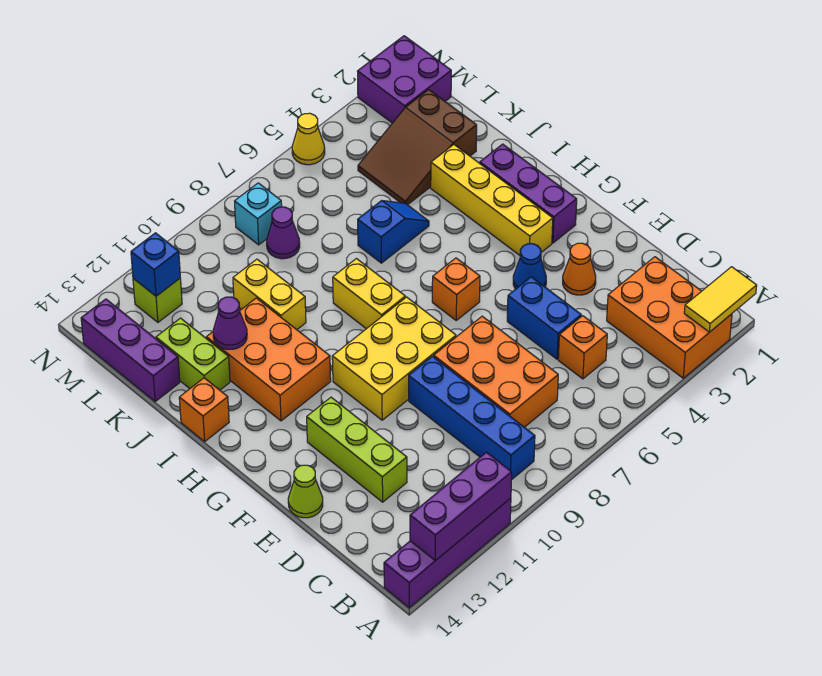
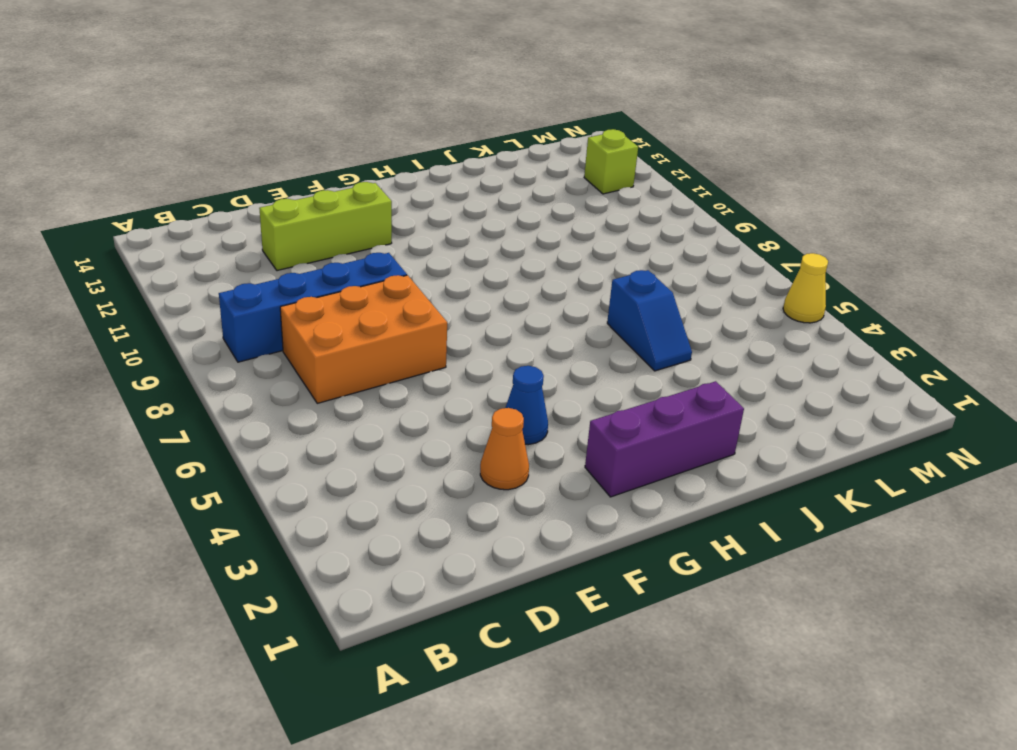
none -> orange 2x3 brick [607,257,732,378]
none -> purple 1x4 brick [384,498,511,608]
none -> orange 1x1 brick [558,316,607,379]
none -> blue 1x2 brick [507,277,581,359]

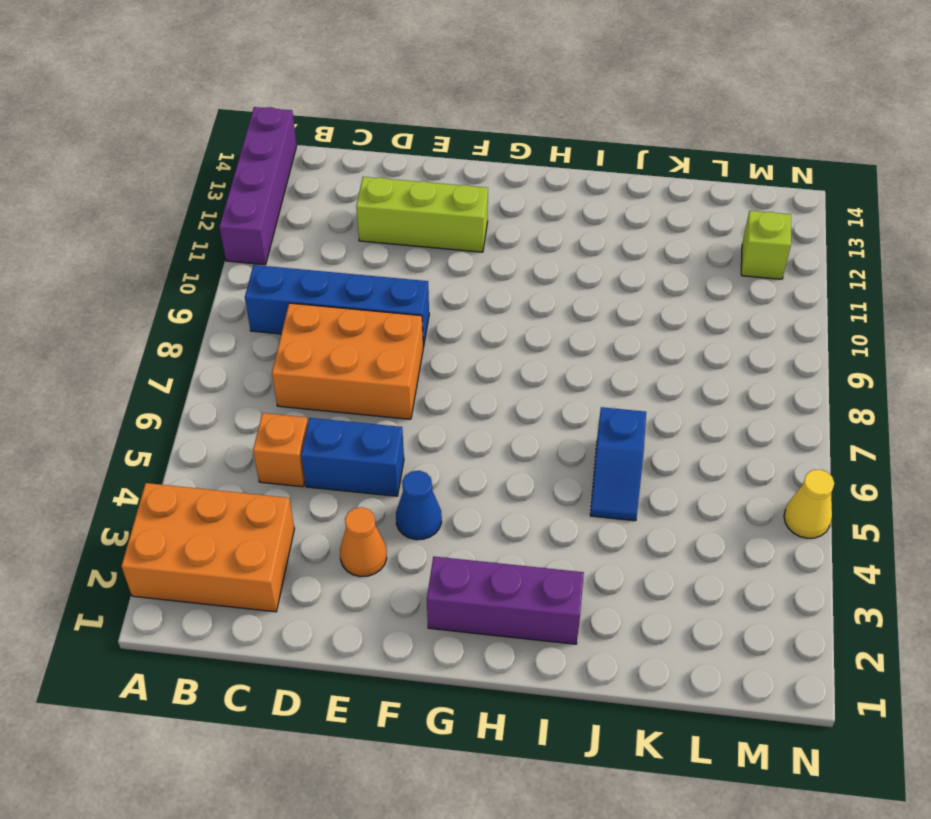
none -> lime 1x1 cone [288,465,323,518]
none -> yellow 2x3 brick [332,297,456,420]
none -> yellow 1x4 brick [431,145,553,255]
none -> orange 1x1 brick [432,258,480,320]

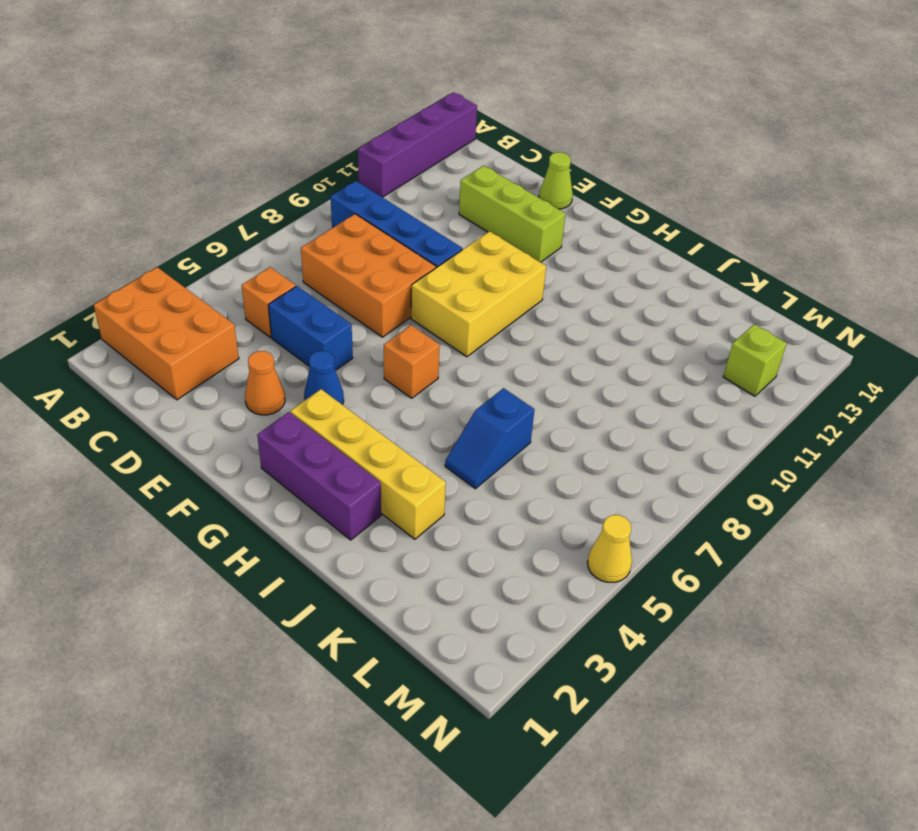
none -> yellow 1x2 brick [333,259,405,329]
none -> orange 2x3 brick [206,298,331,421]
none -> orange 1x1 brick [179,378,229,442]
none -> yellow 1x2 brick [233,259,306,330]

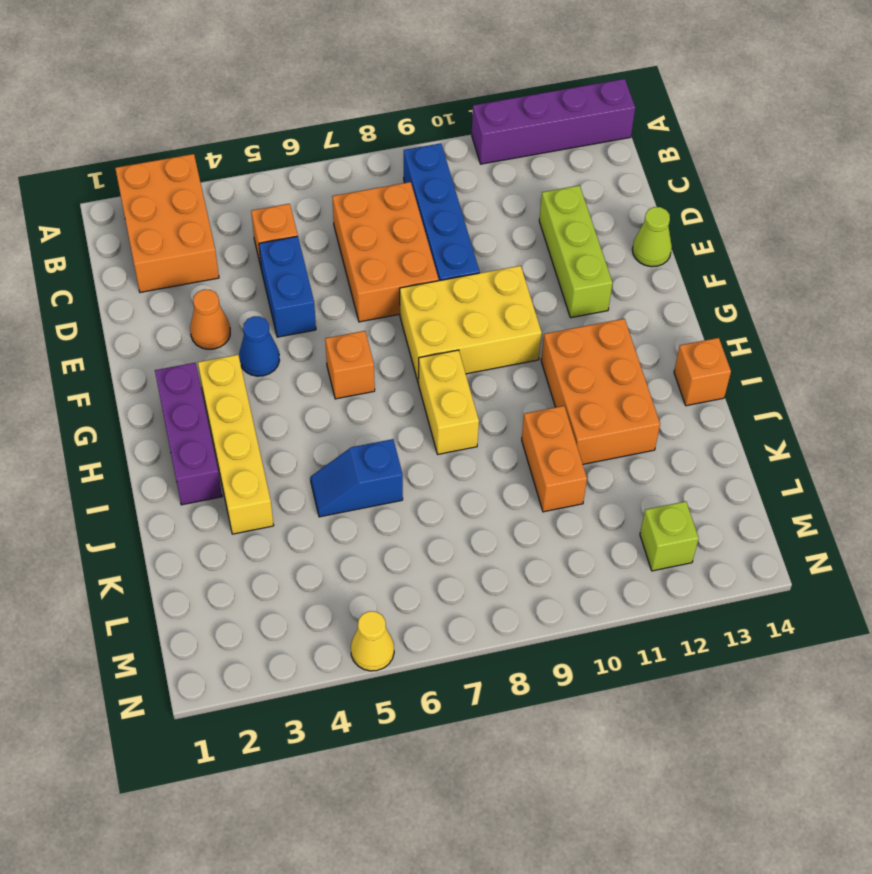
orange 1x2 brick [522,406,587,512] -> yellow 1x2 brick [233,259,306,330]
none -> lime 1x2 brick [156,318,230,390]
none -> brown 2x3 slope [358,90,477,205]
none -> purple 1x3 brick [81,299,180,401]
none -> purple 1x1 cone [267,207,300,259]

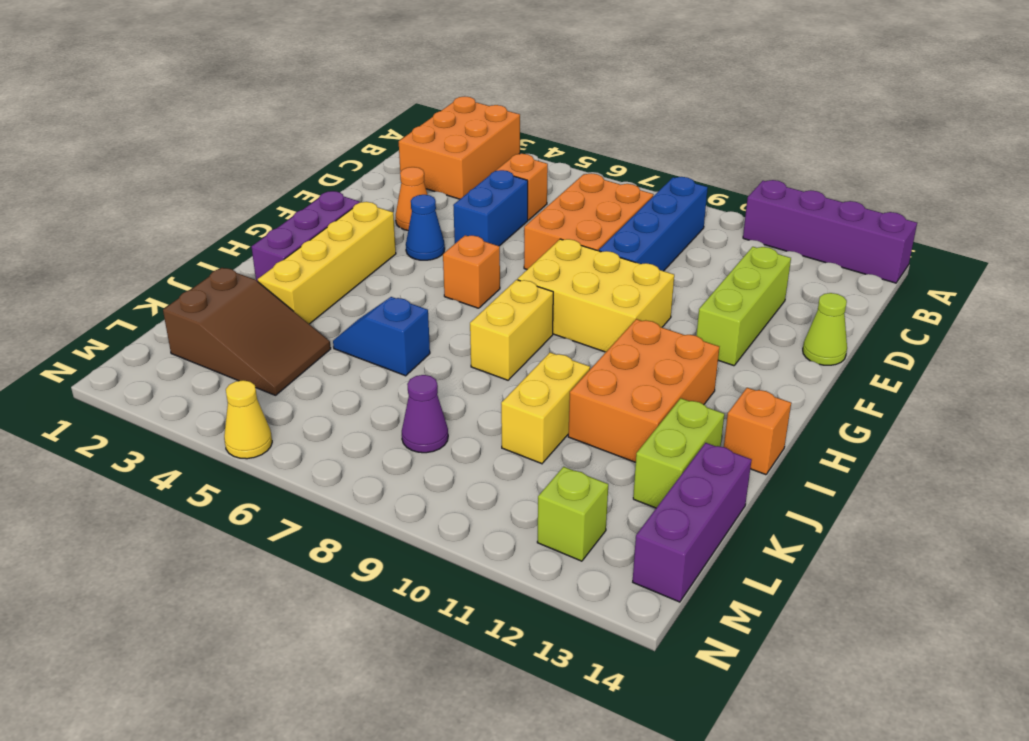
none -> purple 2x2 brick [358,36,451,123]
none -> cyan 1x1 brick [235,183,282,245]
none -> yellow 1x2 tile [684,267,757,332]
none -> purple 1x3 brick [410,452,512,561]

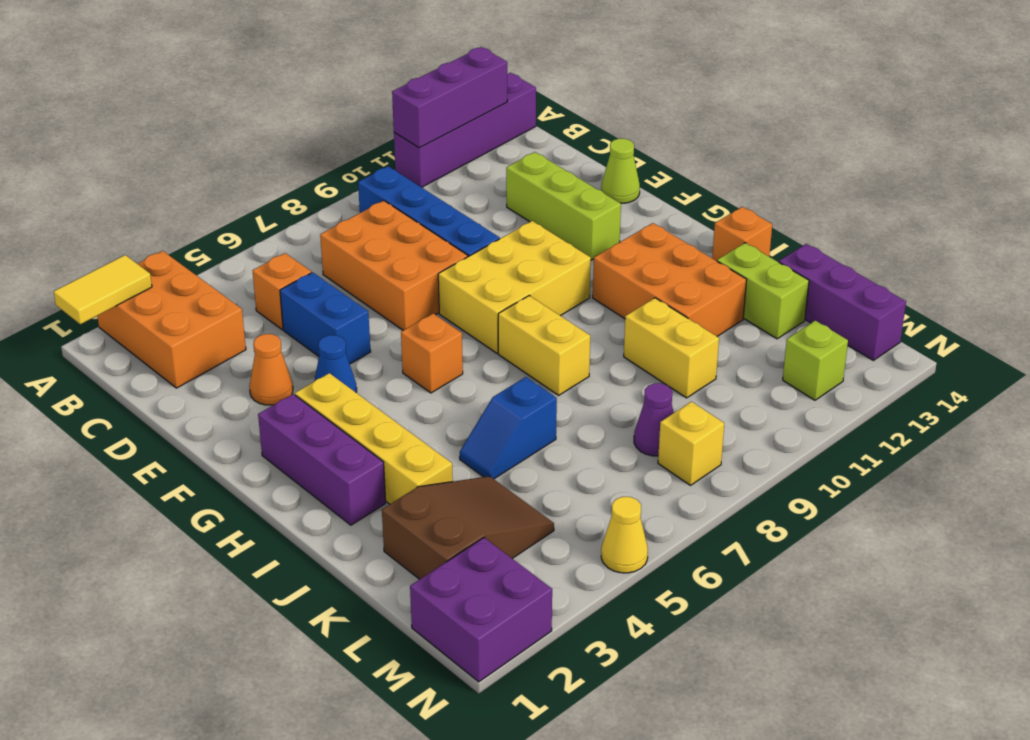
yellow 1x1 brick [658,402,724,485] -> cyan 1x1 brick [235,183,282,245]
none -> purple 1x1 cone [213,297,247,350]
none -> blue 1x1 brick [131,233,180,296]

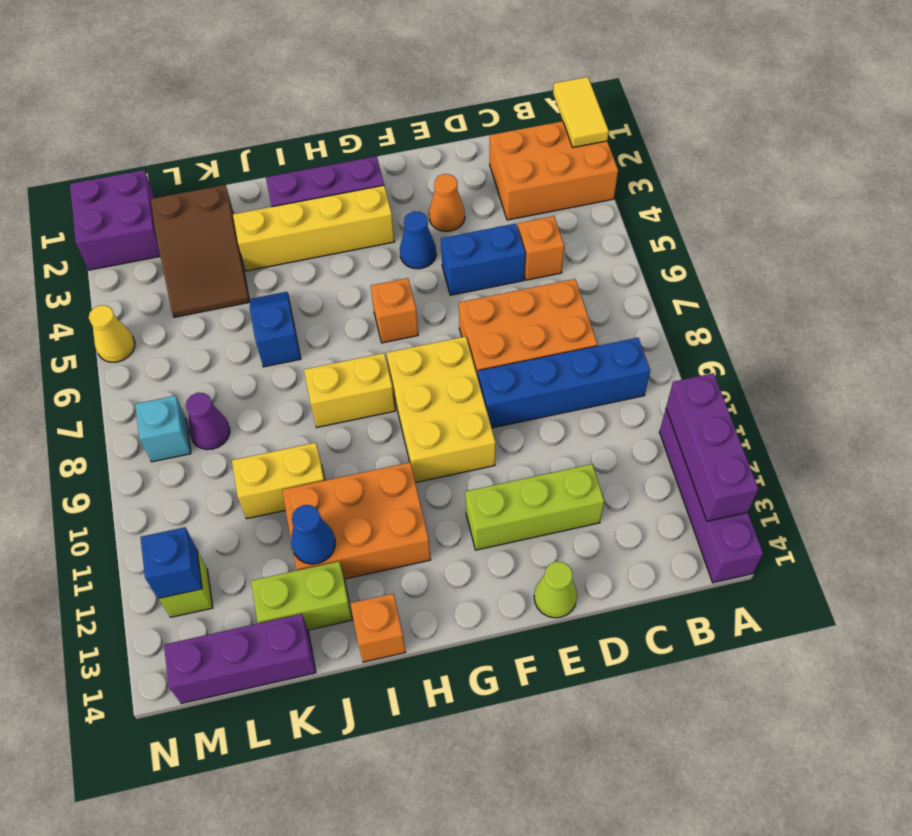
blue 1x1 cone [291,505,335,564] -> purple 1x1 cone [213,297,247,350]

